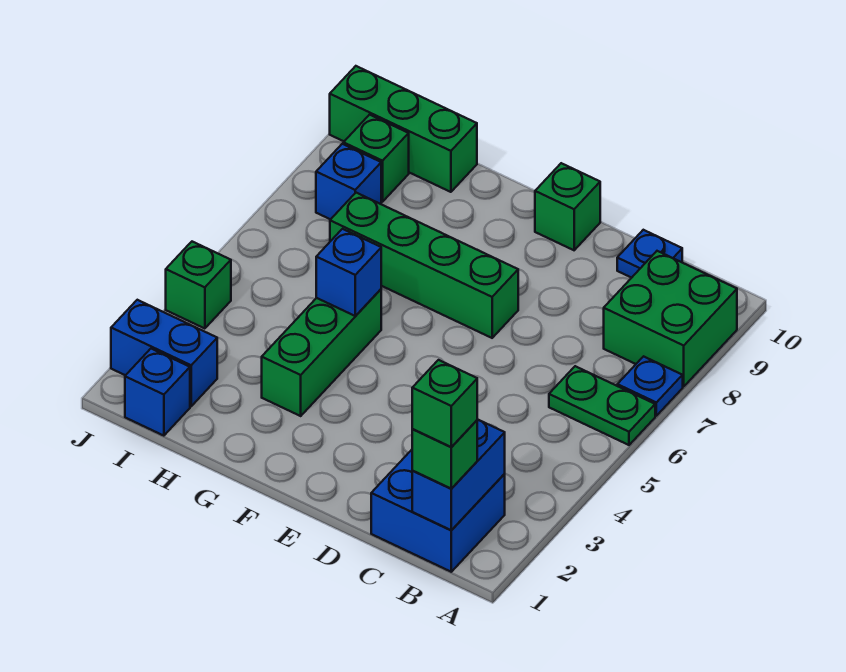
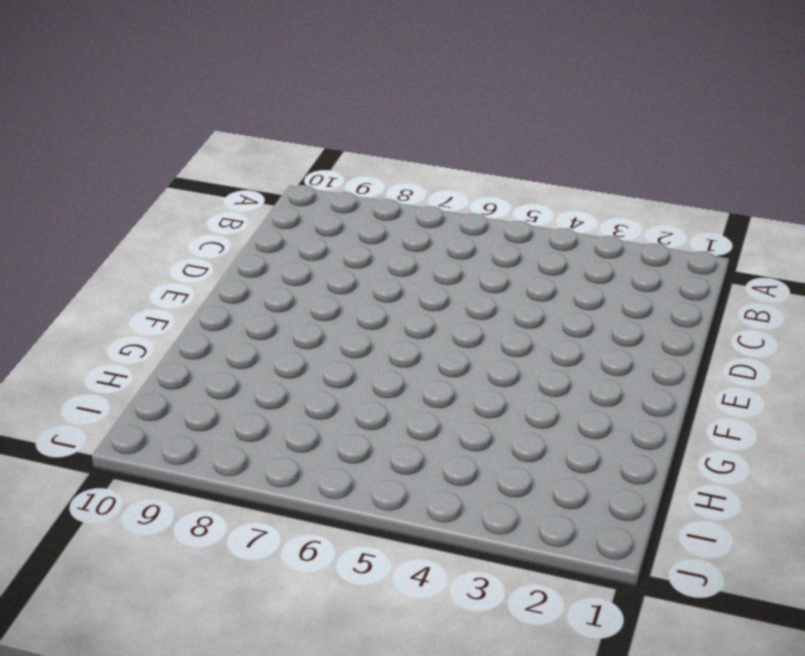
none -> green 1x2 plate [549,366,655,445]
none -> blue 1x1 plate [617,356,683,416]
none -> green 2x2 brick [604,251,737,387]

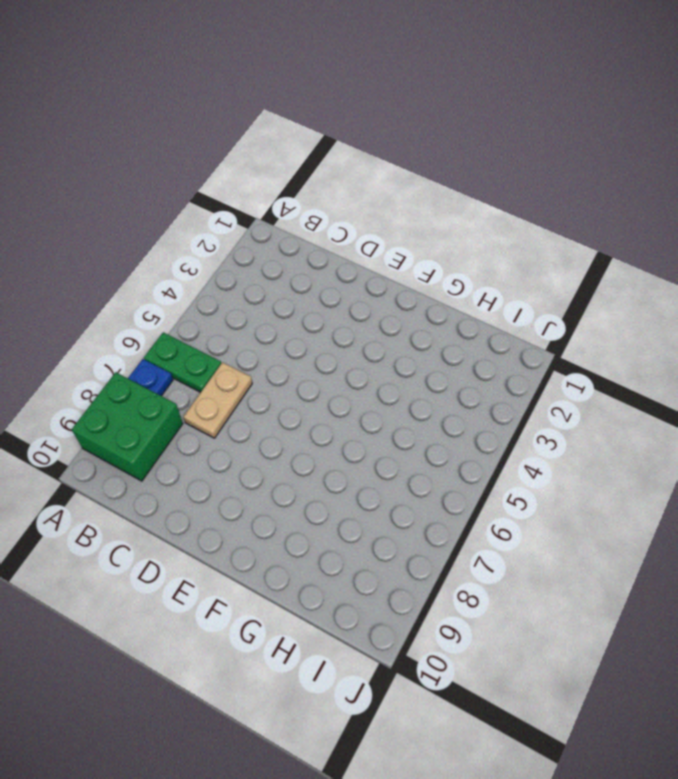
tan 1x2 plate [184,362,252,438] -> none
none -> blue 2x2 brick [371,450,505,572]
none -> blue 1x1 plate [617,230,682,278]
none -> green 1x4 brick [330,193,518,338]

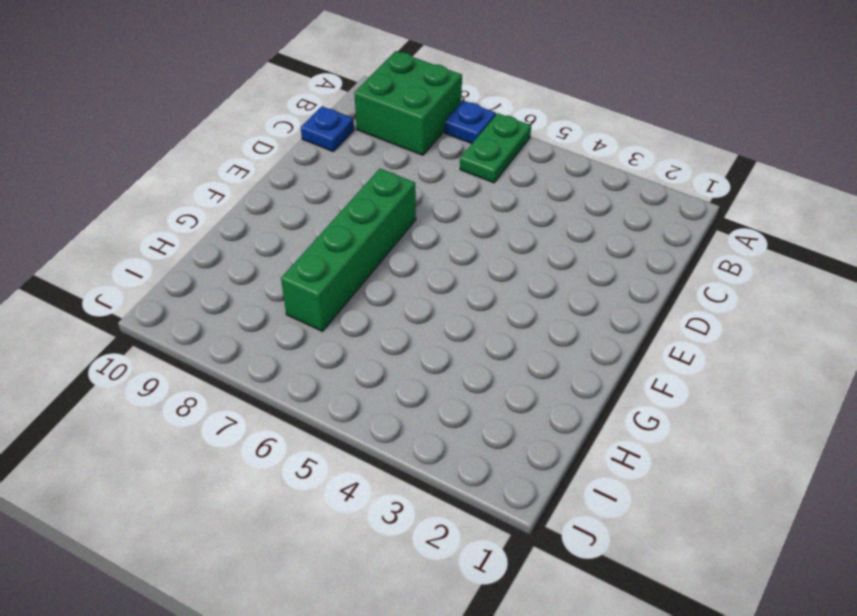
none -> blue 2x2 brick [371,450,505,572]
none -> green 1x1 brick [535,163,600,250]
none -> green 1x3 brick [262,289,381,416]

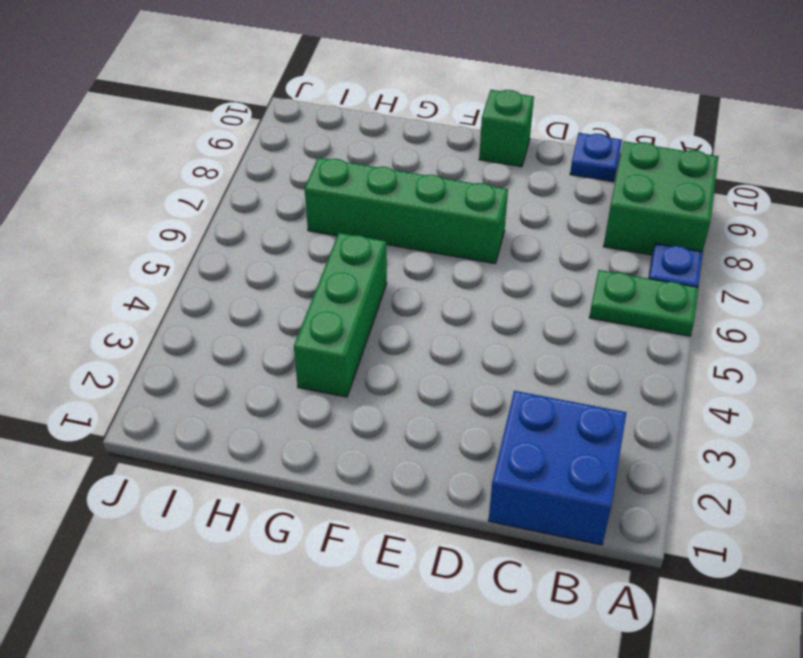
none -> green 1x3 brick [330,66,477,192]
none -> blue 1x1 brick [125,349,190,436]
none -> blue 1x2 brick [111,300,217,406]

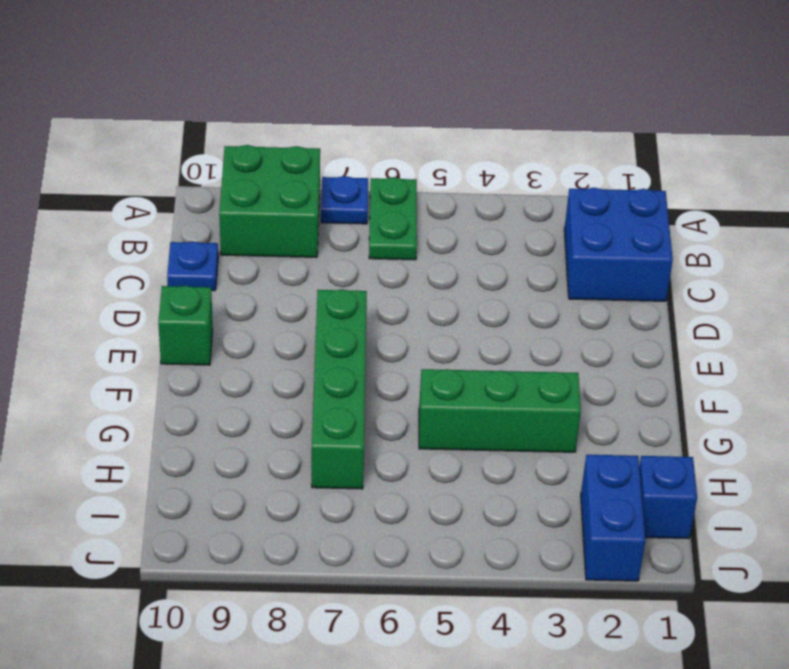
none -> green 1x3 brick [330,66,477,192]
none -> blue 1x1 brick [316,144,381,219]
none -> green 1x1 brick [343,115,409,202]

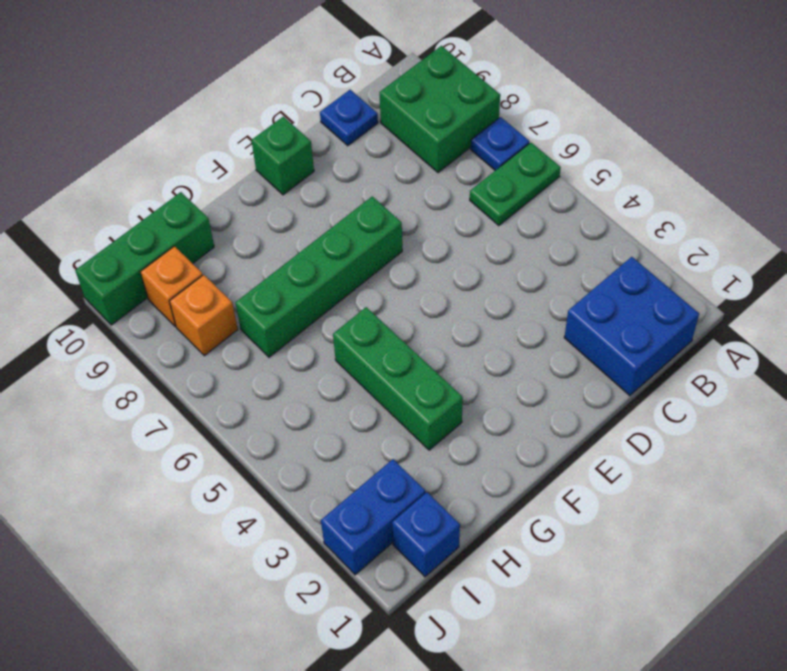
orange 1x1 brick [170,275,238,356] -> blue 1x1 brick [316,144,381,219]
orange 1x1 brick [140,246,203,327] -> green 1x1 brick [343,115,409,202]
none -> green 1x1 brick [166,242,231,329]
none -> blue 1x2 brick [412,419,505,530]
none -> blue 1x1 brick [316,229,381,316]

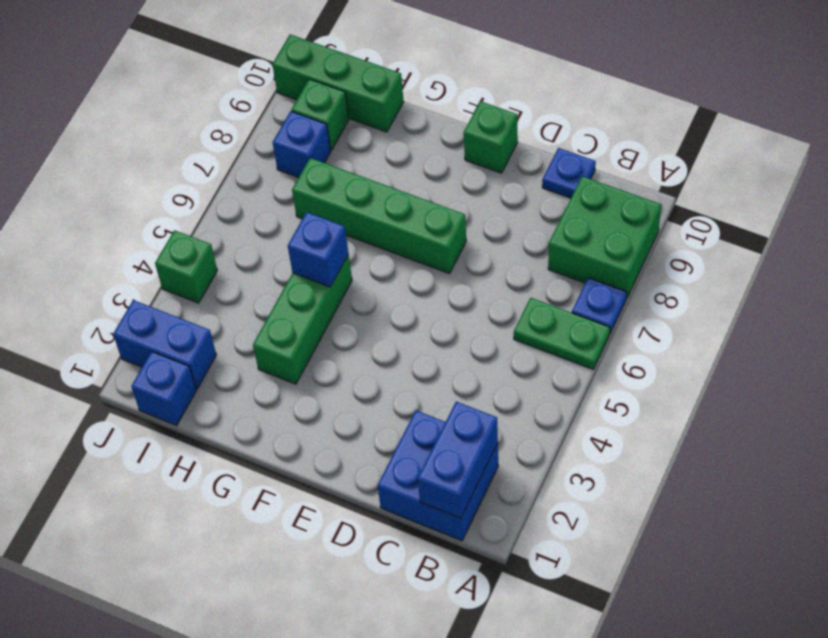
none -> green 1x1 brick [412,420,477,488]
none -> green 1x1 brick [412,360,477,447]

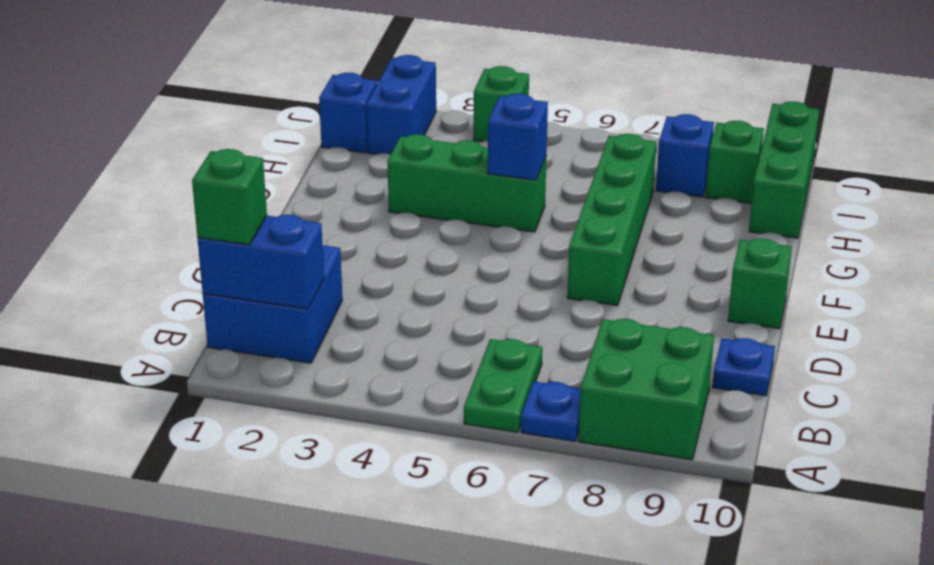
none -> green 1x1 brick [412,360,477,447]

